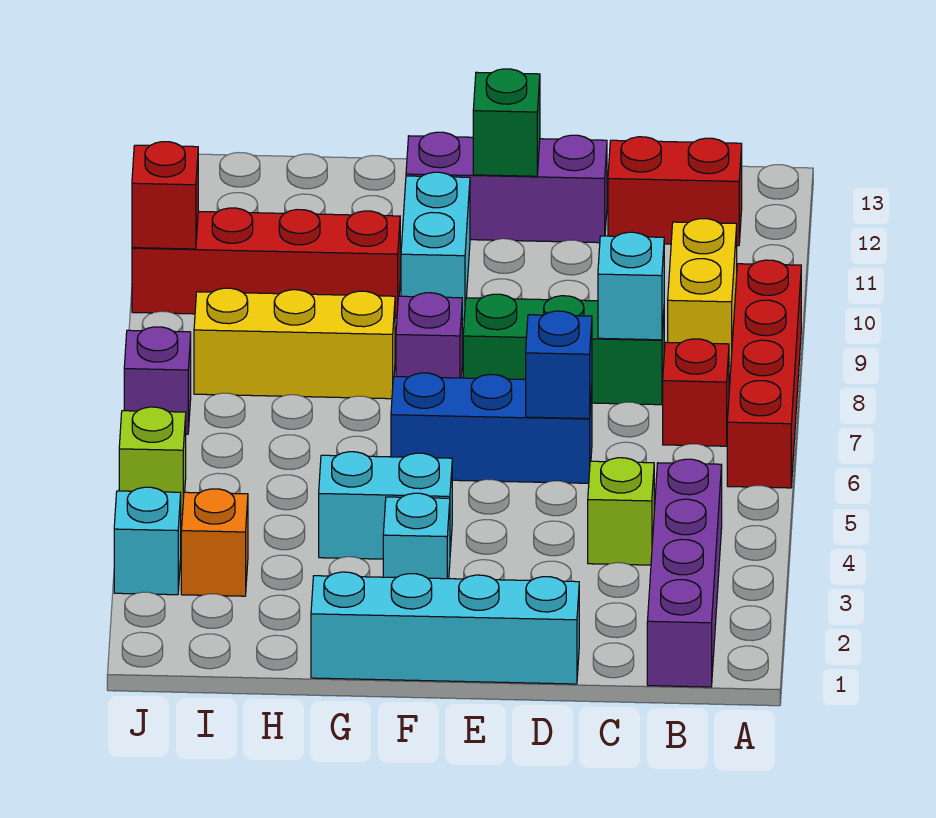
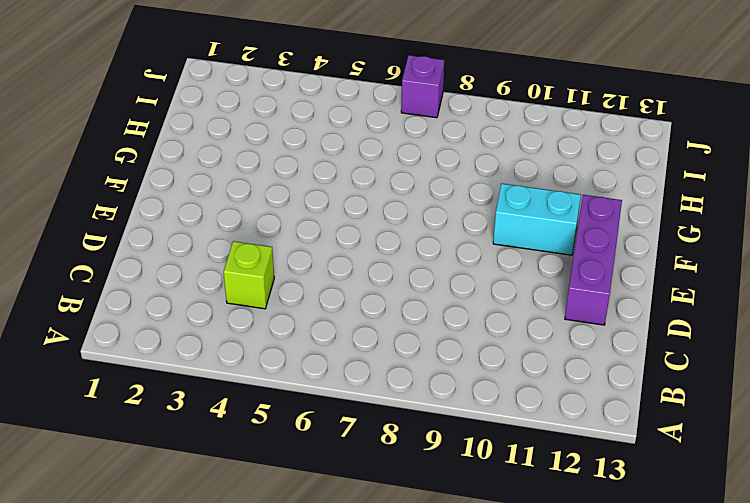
none -> red 1x4 brick [727,260,801,488]
none -> purple 1x4 brick [647,459,722,687]
none -> red 1x1 brick [663,339,729,446]

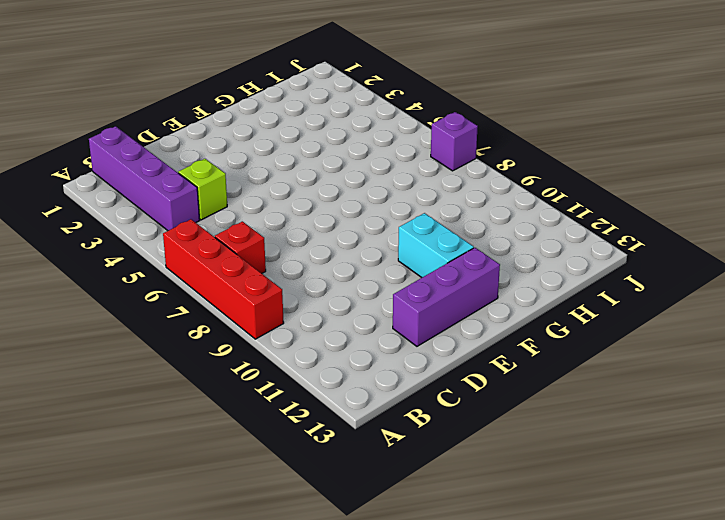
none -> yellow 1x2 brick [668,219,737,366]
none -> red 1x2 brick [608,137,742,246]
none -> green 1x3 brick [463,294,664,405]

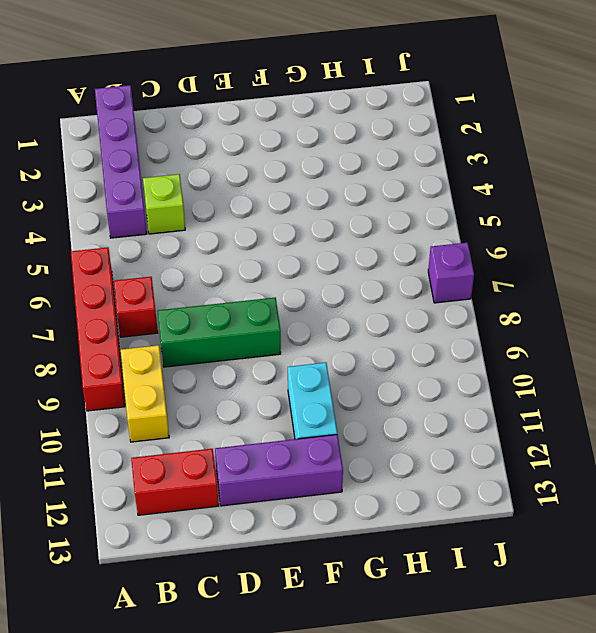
none -> cyan 1x4 brick [311,572,579,684]
none -> blue 1x3 brick [391,373,592,483]
none -> cyan 1x1 brick [383,493,450,579]

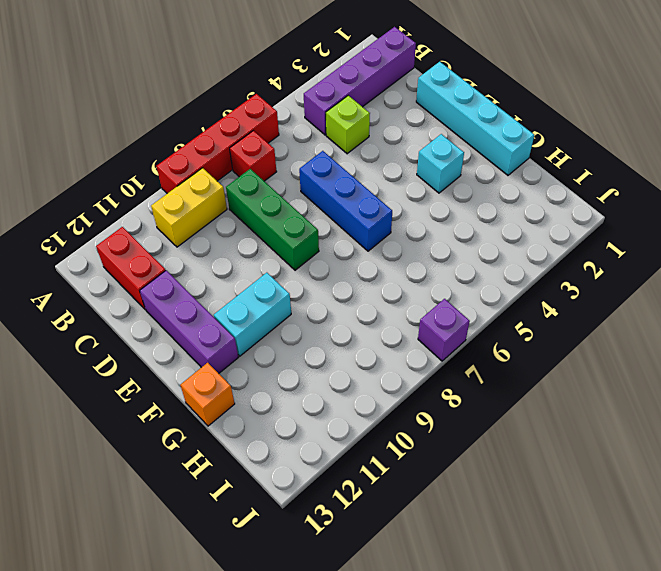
orange 1x1 brick [180,363,235,426] -> orange 1x1 brick moved to [181,489,248,596]
none -> cyan 1x2 brick [319,452,452,559]
none -> purple 1x1 brick [396,293,462,378]
none -> yellow 1x3 brick [194,288,395,399]

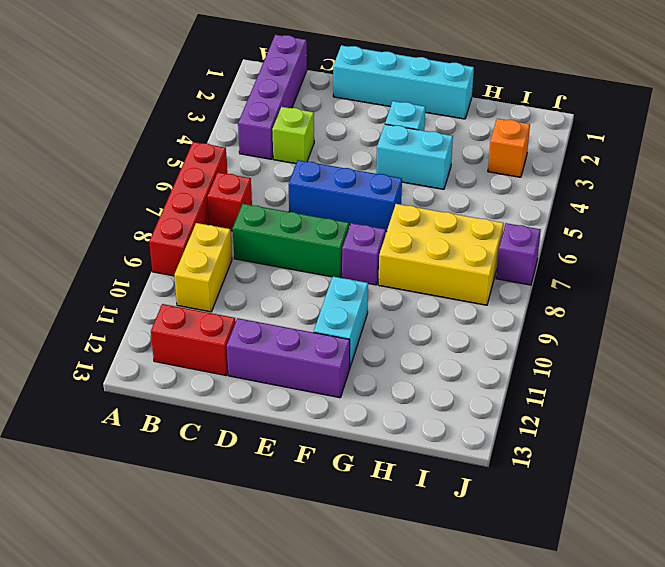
yellow 2x3 brick [378,204,504,305] -> yellow 1x3 brick [194,288,395,399]
none -> red 1x4 brick [132,208,400,318]
none -> cyan 1x1 brick [114,487,181,595]
none -> lime 1x1 brick [119,407,186,514]

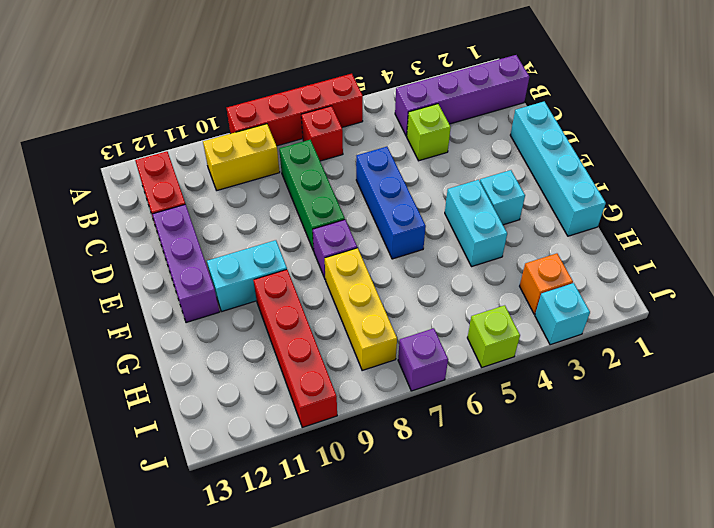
none -> cyan 1x1 brick [598,232,664,340]
none -> blue 1x1 brick [526,311,592,419]
none -> green 1x1 brick [473,69,540,176]

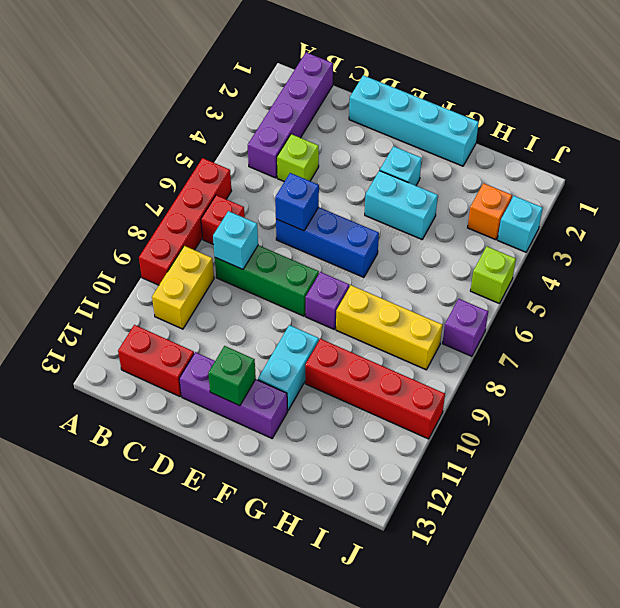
none -> red 1x1 brick [132,142,198,249]

